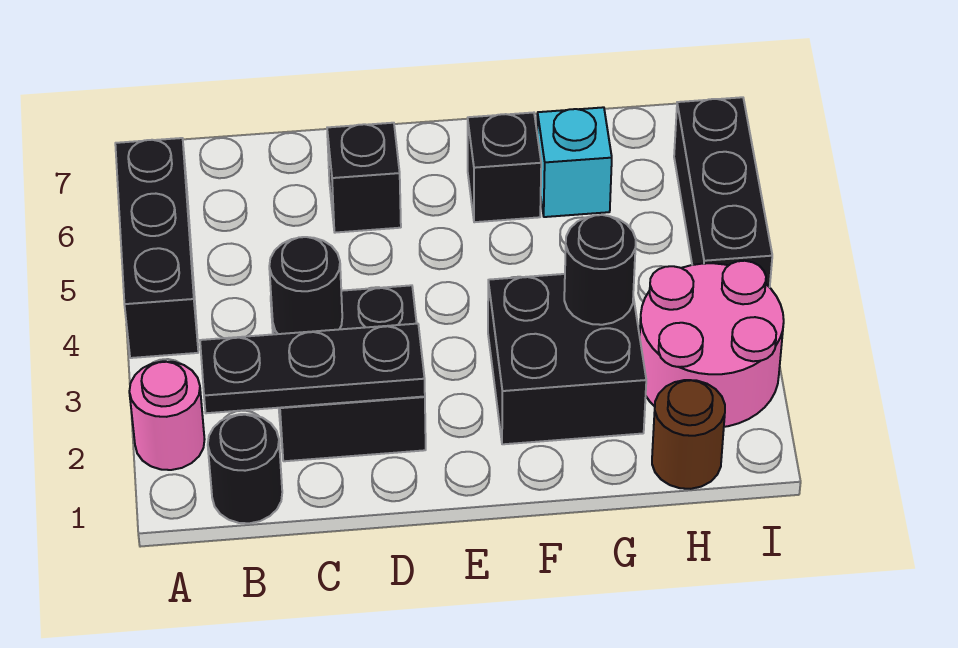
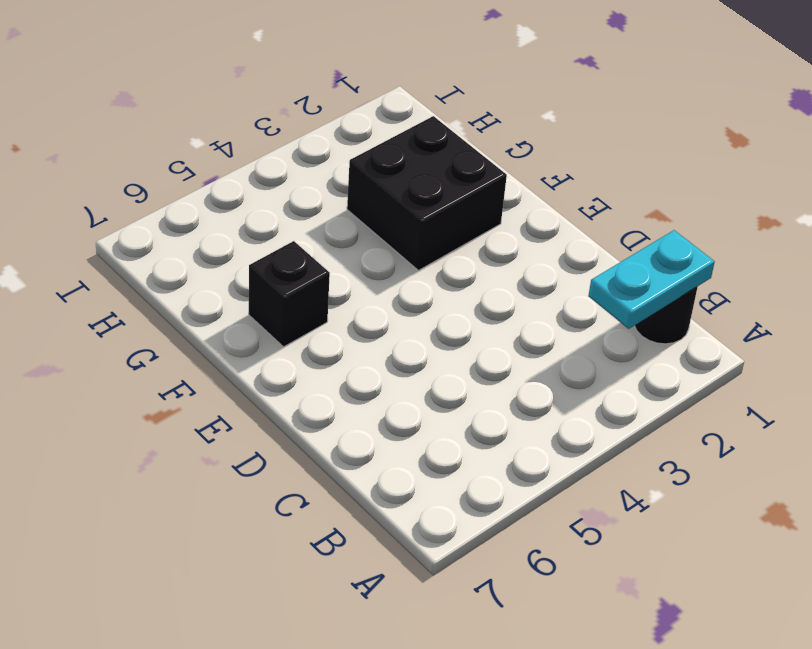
cyan 1x2 plate [589,230,714,329] -> black 1x3 plate [200,324,425,413]
none -> pink 1x1 round brick [129,361,205,470]
none -> black 1x3 brick [115,138,198,358]
none -> black 2x2 brick [271,285,426,461]

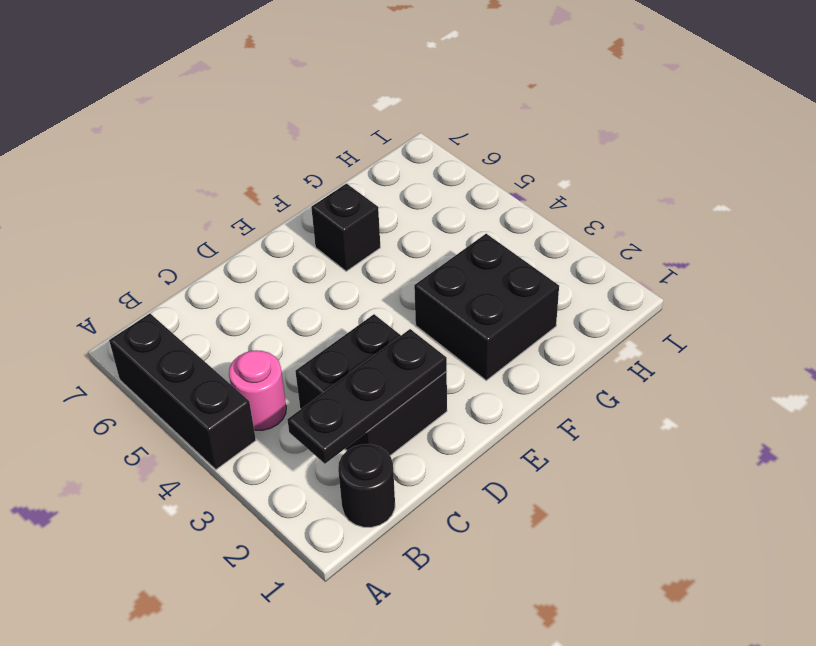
pink 1x1 round brick [229,350,286,430] -> pink 1x1 round brick moved to [129,361,205,470]
none -> black 1x1 brick [327,123,401,233]
none -> cyan 1x1 brick [537,107,612,217]
none -> brown 1x1 round brick [652,380,725,489]

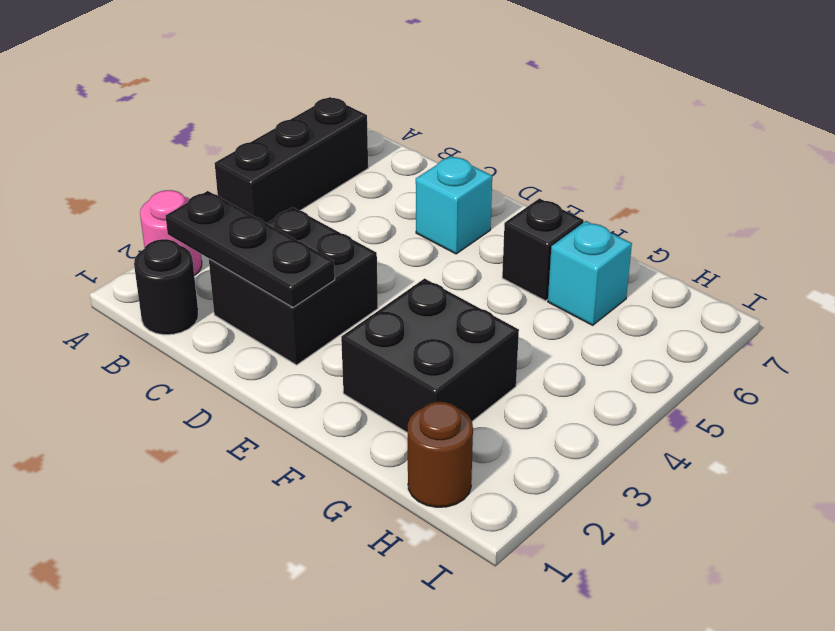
cyan 1x1 brick [416,156,492,254] -> black 1x1 brick [327,123,401,233]
none -> pink 2x2 round brick [640,261,784,427]
none -> black 1x3 brick [674,97,772,287]
none -> black 1x1 round brick [269,237,342,334]

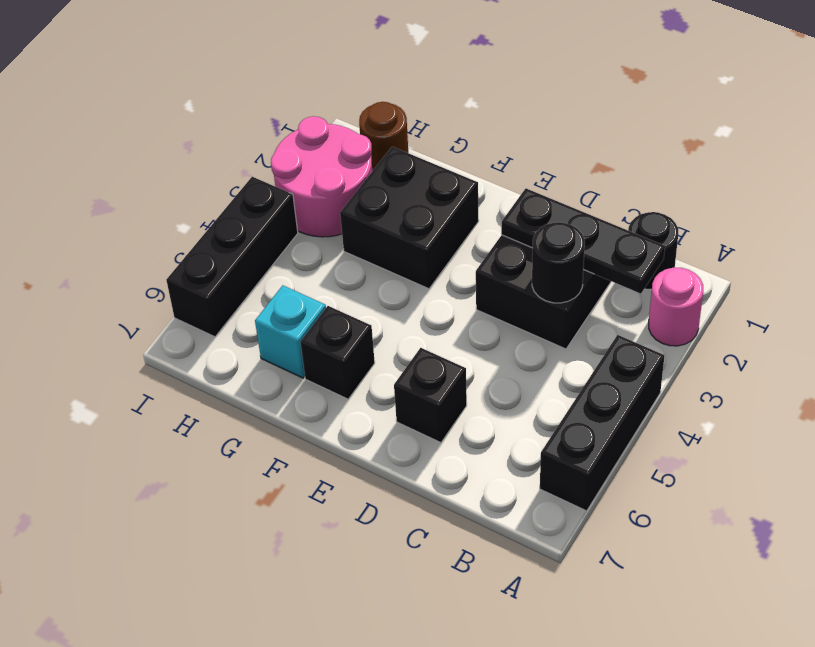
none -> black 1x1 round brick [564,215,636,325]

